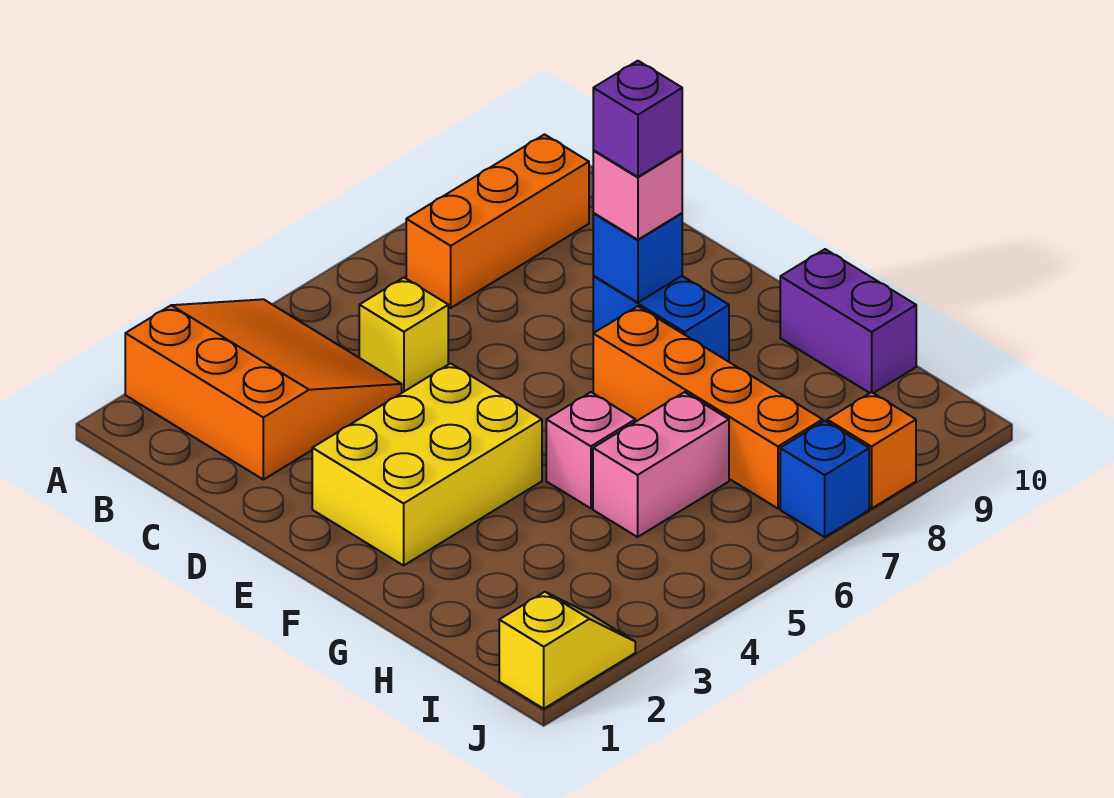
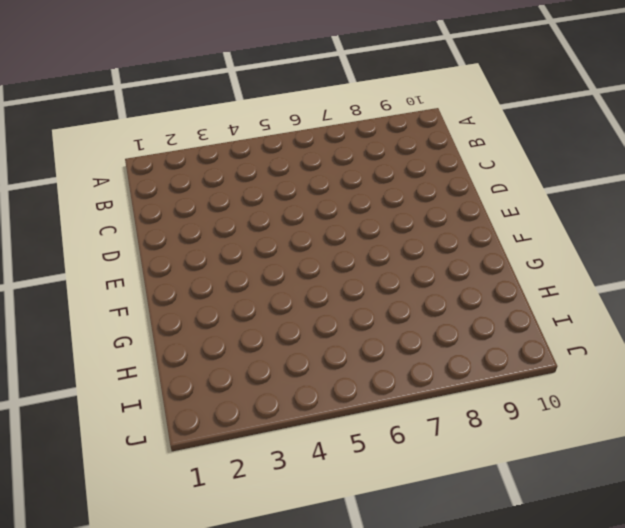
none -> orange 3x3 slope [125,299,402,480]
none -> orange 1x3 brick [406,135,589,308]
none -> yellow 1x1 brick [359,278,448,393]

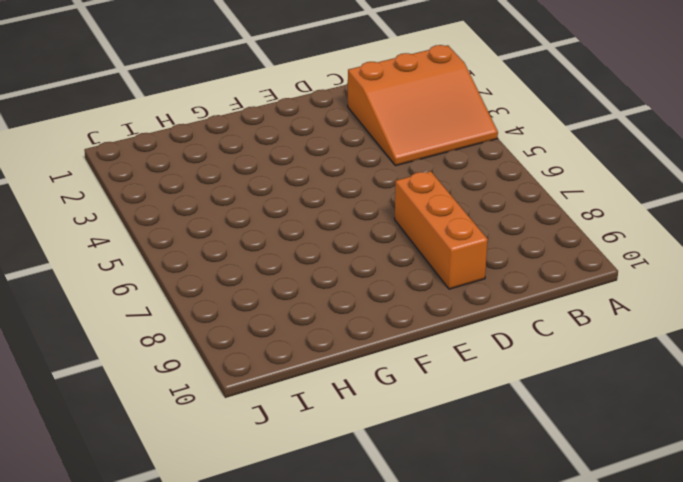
orange 1x3 brick [395,171,488,289] -> orange 1x3 brick moved to [406,135,589,308]
none -> yellow 1x1 brick [359,278,448,393]
none -> yellow 2x3 brick [312,363,542,565]
none -> blue 1x2 brick [593,276,729,362]

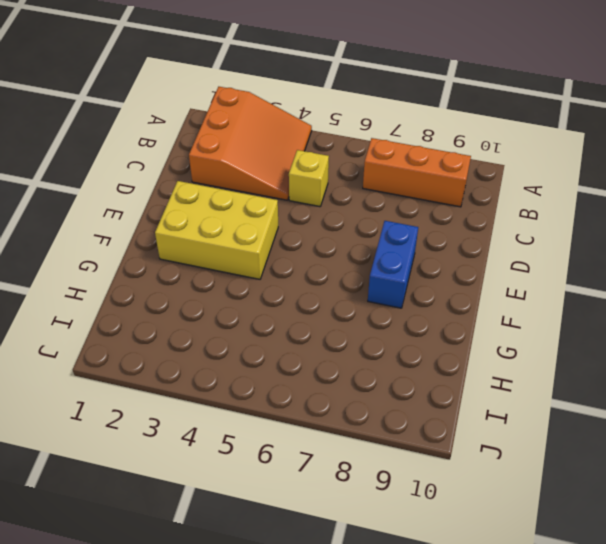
none -> orange 1x4 brick [593,306,823,508]
none -> pink 1x1 brick [546,392,635,508]
none -> purple 1x2 brick [780,249,916,393]

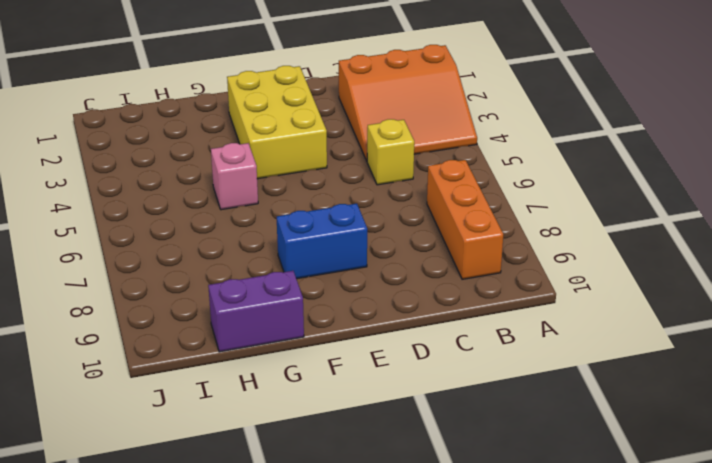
none -> orange 1x4 brick [593,306,823,508]
none -> pink 1x2 brick [593,392,729,537]
none -> yellow 1x2 slope [499,592,635,709]

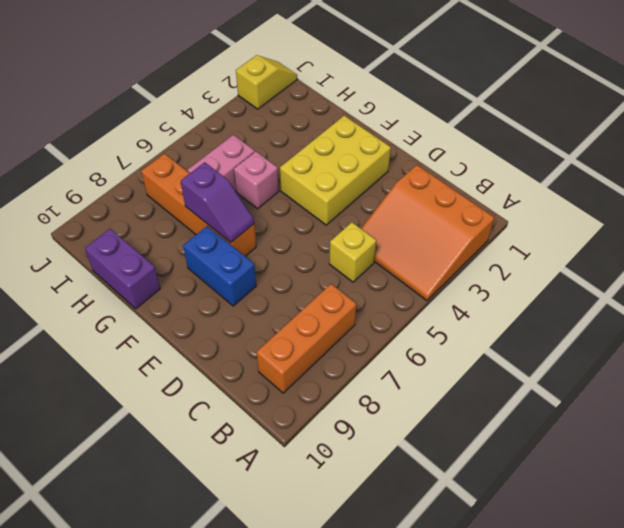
purple 1x2 slope [181,162,254,243] -> none
yellow 1x2 slope [236,55,297,109] -> yellow 1x2 slope turned to [499,592,635,709]
none -> blue 1x1 brick [780,421,869,537]
none -> orange 1x1 brick [827,392,916,509]
none -> blue 1x1 brick [593,213,682,303]

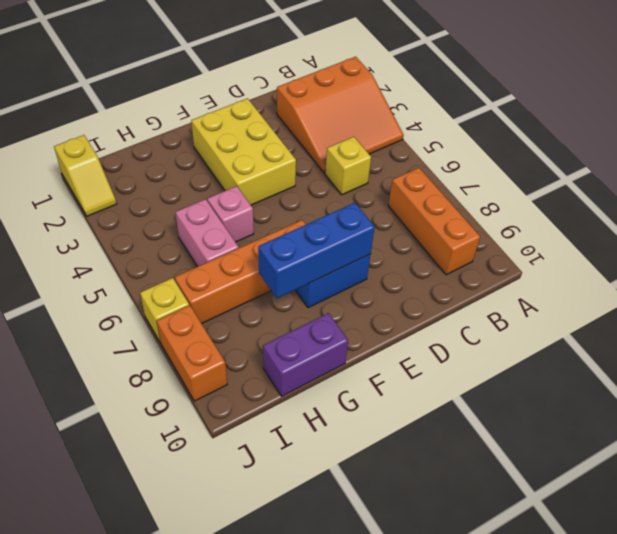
blue 1x3 brick [258,203,375,298] -> blue 1x1 brick [593,213,682,303]
yellow 1x1 brick [140,278,189,343] -> blue 1x1 brick [780,421,869,537]
orange 1x2 brick [157,305,227,401] -> orange 1x1 brick [827,392,916,509]
none -> pink 1x1 brick [593,150,682,240]
none -> purple 1x1 brick [593,61,682,177]

